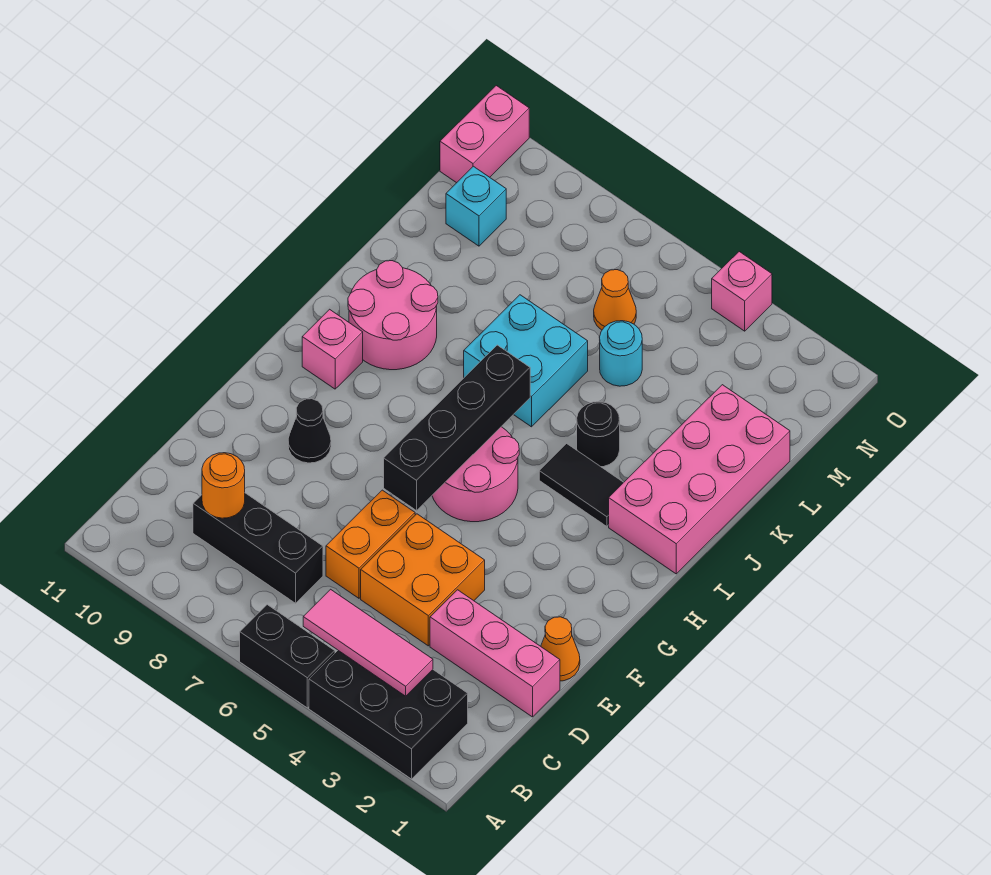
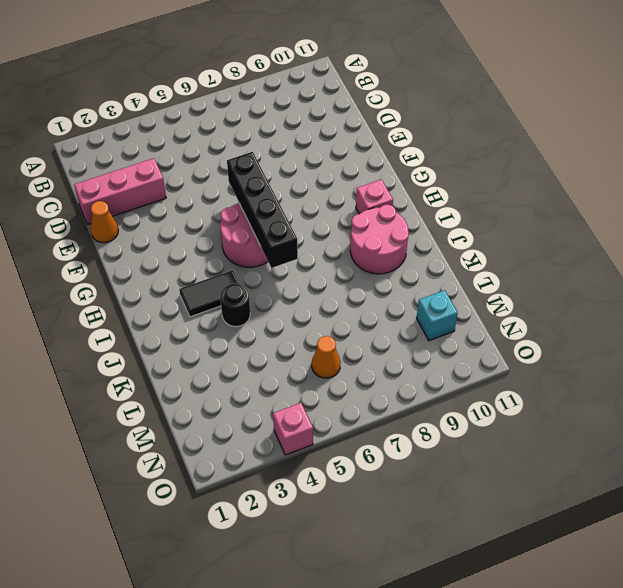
none -> black 2x3 brick [309,651,468,779]
none -> black 1x2 brick [240,605,335,708]
none -> black 1x3 brick [193,493,323,603]

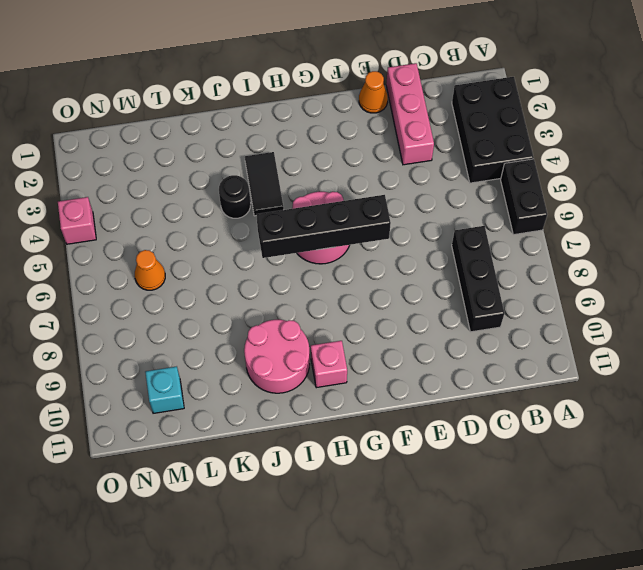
none -> orange 2x2 brick [361,514,485,646]
none -> orange 1x2 brick [326,490,415,598]
none -> black 1x1 cone [288,399,331,463]

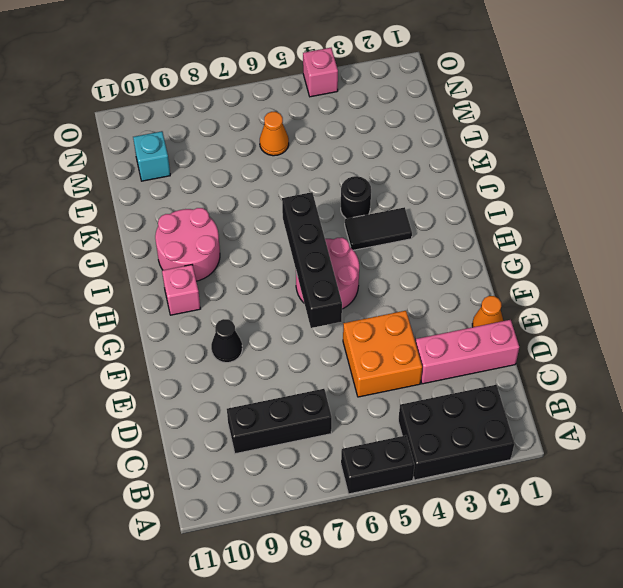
none -> orange 1x2 brick [326,490,415,598]
none -> pink 2x4 brick [609,385,790,574]
none -> cyan 2x2 brick [464,295,588,427]

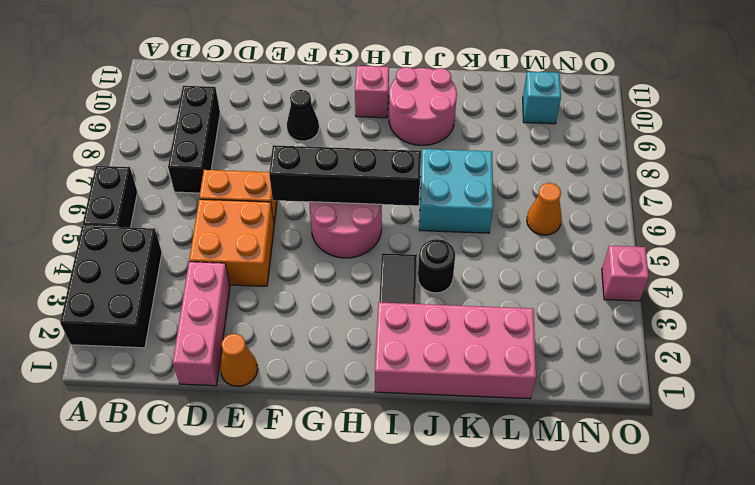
none -> cyan 1x1 round brick [600,321,642,386]
none -> pink 1x2 brick [440,86,529,183]
none -> pink 1x3 tile [303,589,433,696]

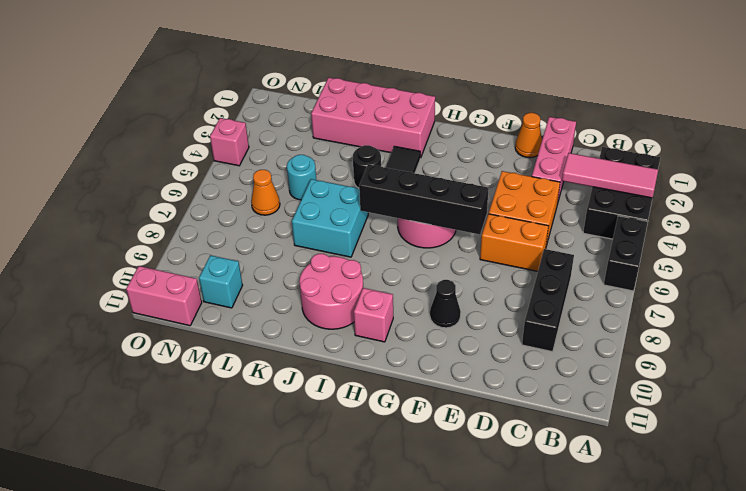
pink 1x3 tile [562,153,658,198] -> pink 1x3 tile turned to [303,589,433,696]
none -> orange 1x1 round brick [202,453,245,518]

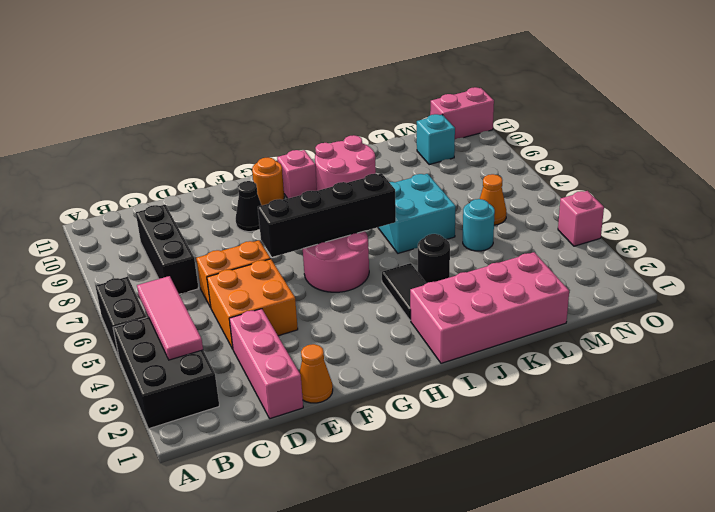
orange 1x1 round brick [252,158,284,205] -> orange 1x1 round brick moved to [202,453,245,518]

